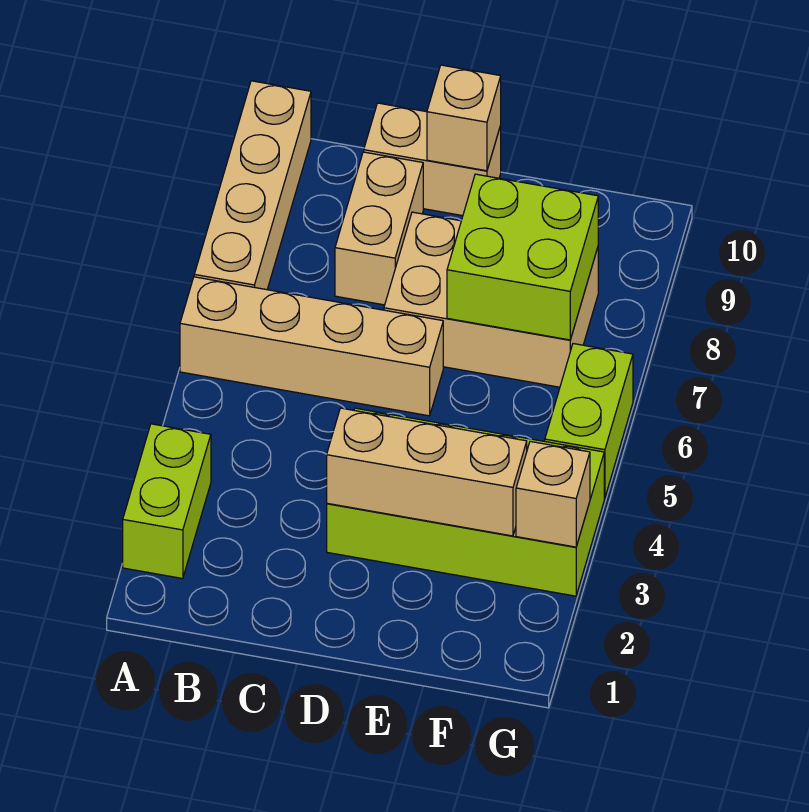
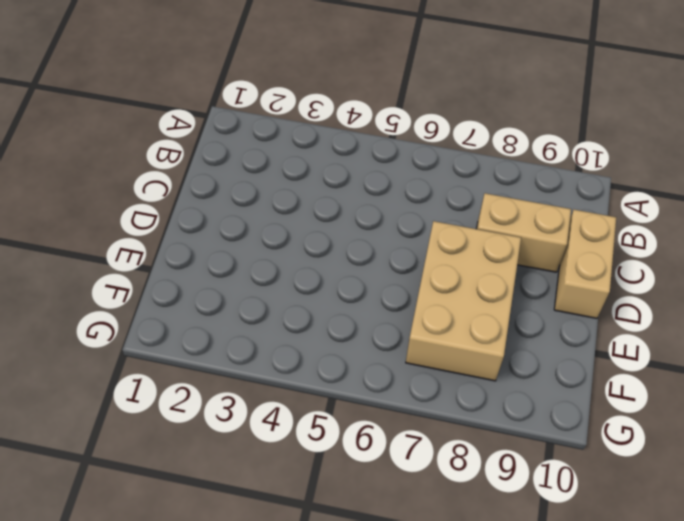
none -> lime 1x2 brick [123,424,211,579]
none -> tan 1x4 brick [180,277,443,416]
none -> tan 1x4 brick [194,81,311,290]

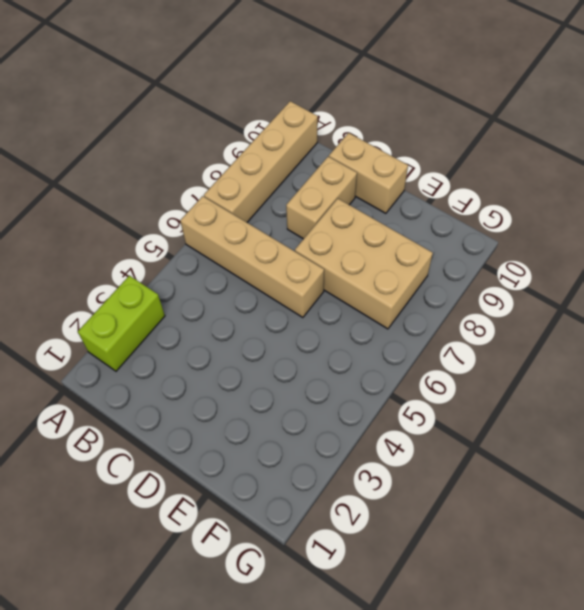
none -> lime 2x4 brick [327,408,604,596]
none -> lime 1x2 brick [545,344,633,498]
none -> tan 1x3 brick [327,408,527,536]

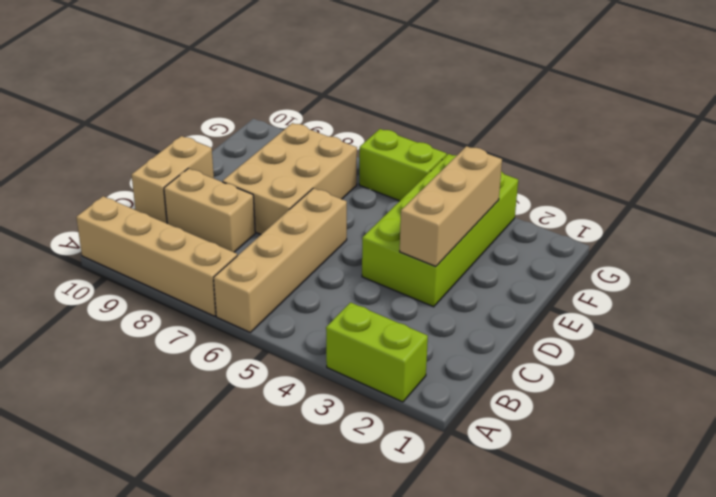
none -> tan 1x1 brick [427,65,501,171]
none -> lime 2x2 brick [447,174,598,340]
none -> tan 1x1 brick [516,441,590,547]

